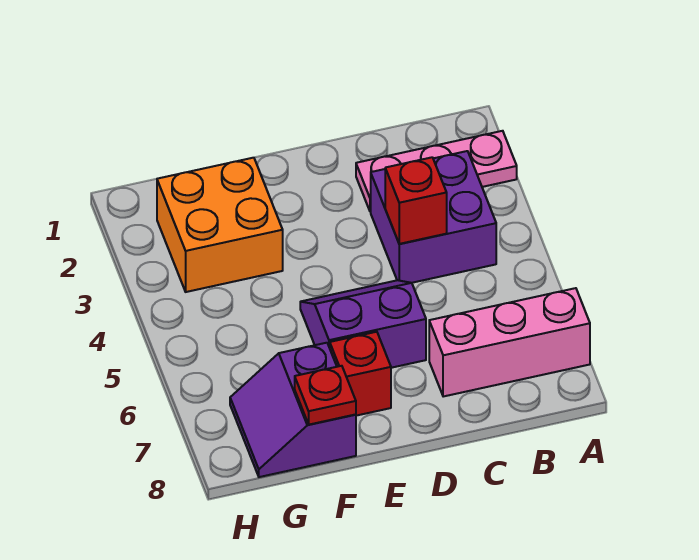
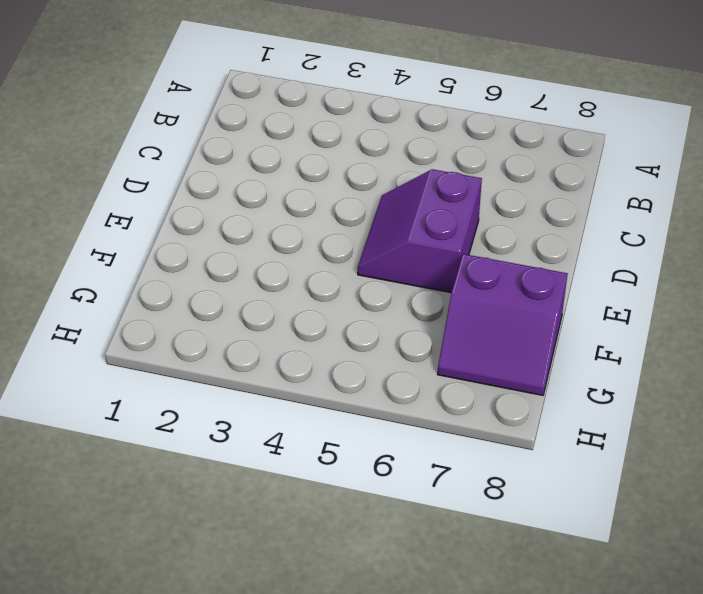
none -> pink 1x3 plate [356,131,517,211]
none -> pink 1x3 brick [429,288,590,397]

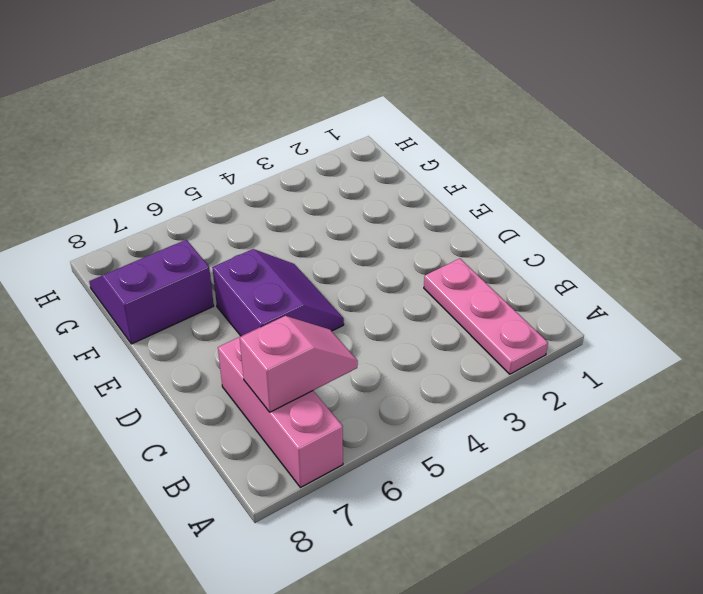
pink 1x2 slope [240,316,358,412] -> none
none -> purple 2x2 brick [371,151,496,283]
none -> red 1x1 brick [330,332,391,416]

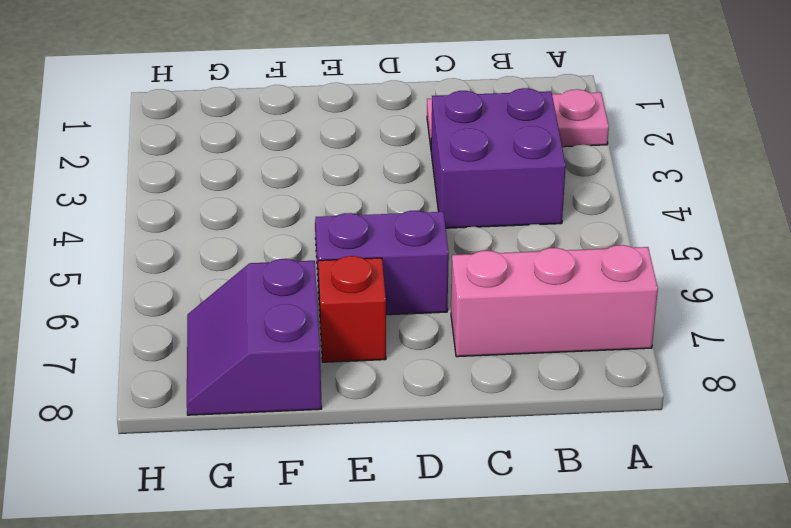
none -> orange 2x2 brick [157,158,283,292]
none -> red 1x1 brick [385,157,447,244]

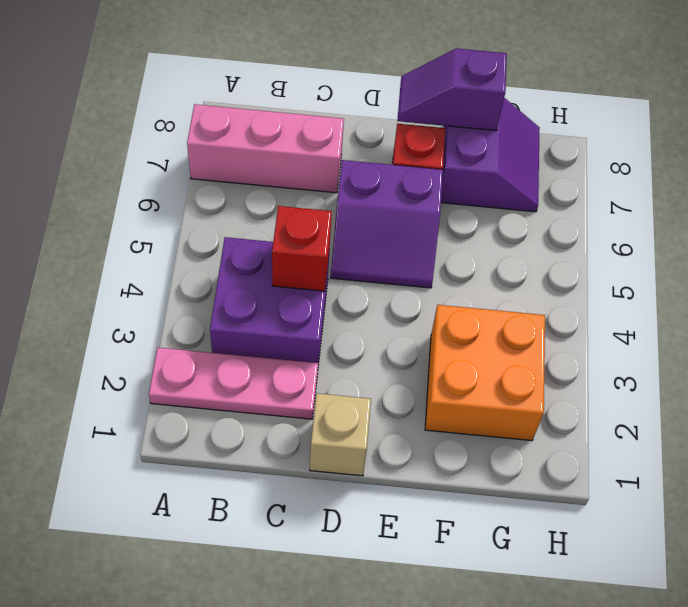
tan 1x1 brick [310,393,371,476] -> none
purple 1x2 slope [397,48,507,131] -> red 1x1 plate [295,366,356,425]

